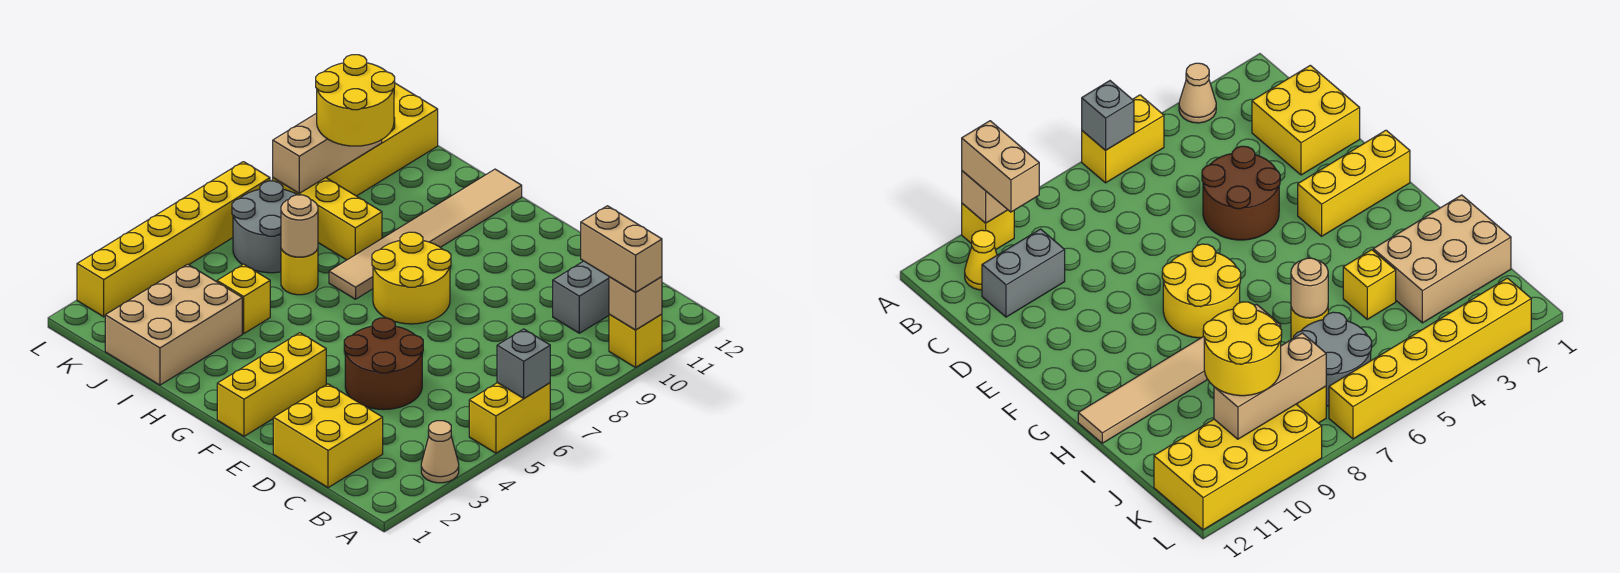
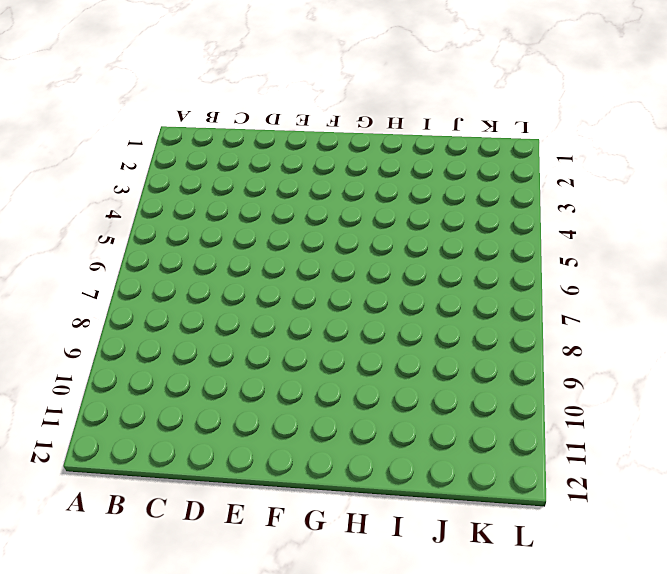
none -> tan 1x1 cone [421,421,459,483]
none -> yellow 1x2 brick [469,383,550,453]
none -> yellow 1x1 brick [609,314,662,367]

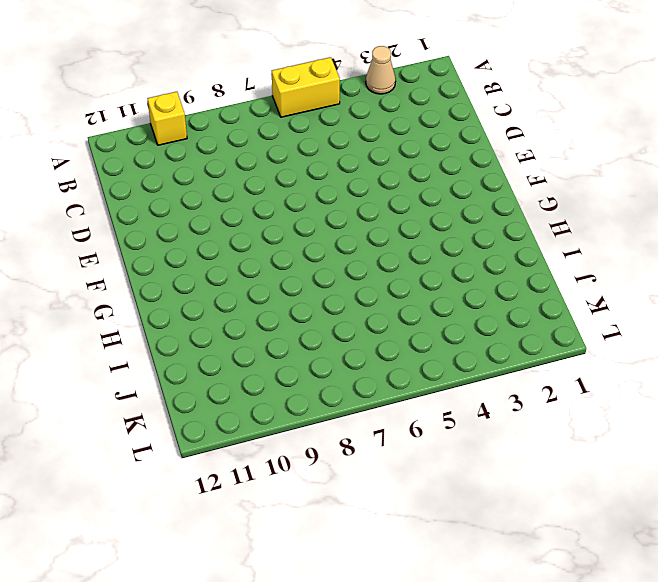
none -> yellow 1x1 cone [965,230,997,290]
none -> yellow 2x2 brick [273,384,383,488]
none -> grey 1x2 brick [553,261,609,333]

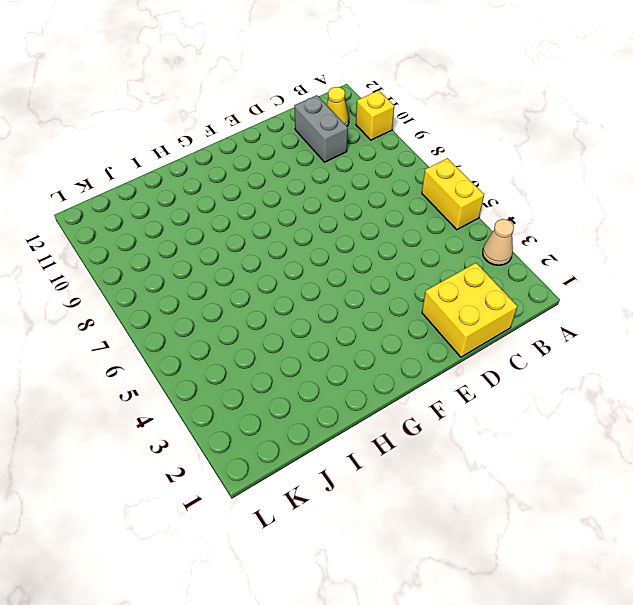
none -> brown 2x2 round brick [344,318,423,409]
none -> yellow 1x3 brick [217,333,326,436]
none -> yellow 2x2 round brick [372,232,451,324]

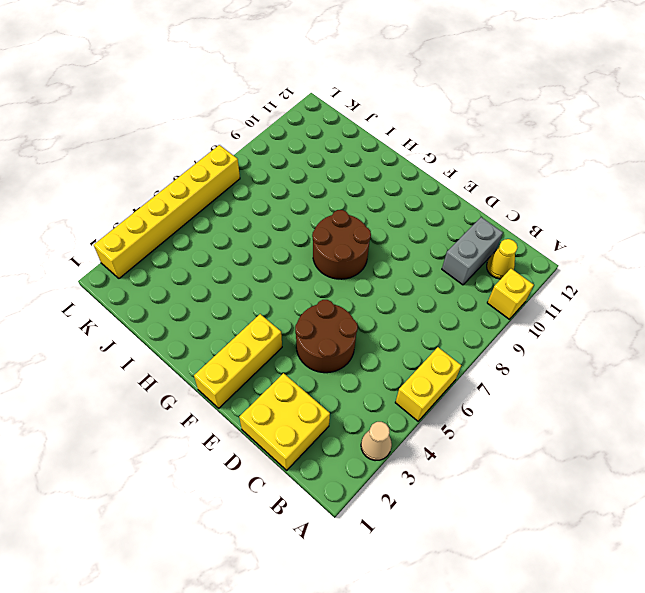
brown 2x2 round brick [312,210,371,279] -> yellow 2x2 round brick [372,232,451,324]
none -> tan 1x6 tile [329,169,522,299]
none -> tan 2x3 brick [105,264,242,385]
none -> yellow 1x1 brick [217,264,270,334]

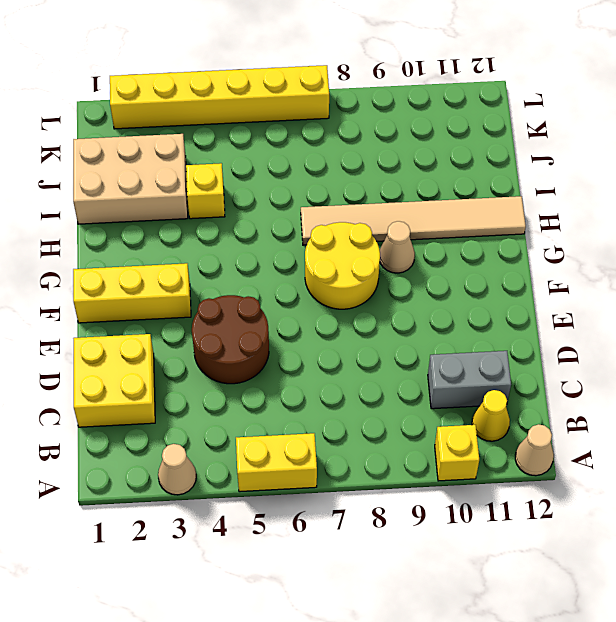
tan 1x1 cone [515,424,554,476] -> none
tan 1x1 cone [380,221,415,273] -> none
none -> yellow 1x1 round brick [281,249,318,295]
none -> yellow 1x3 brick [273,178,382,260]
none -> grey 2x2 round brick [232,181,297,273]

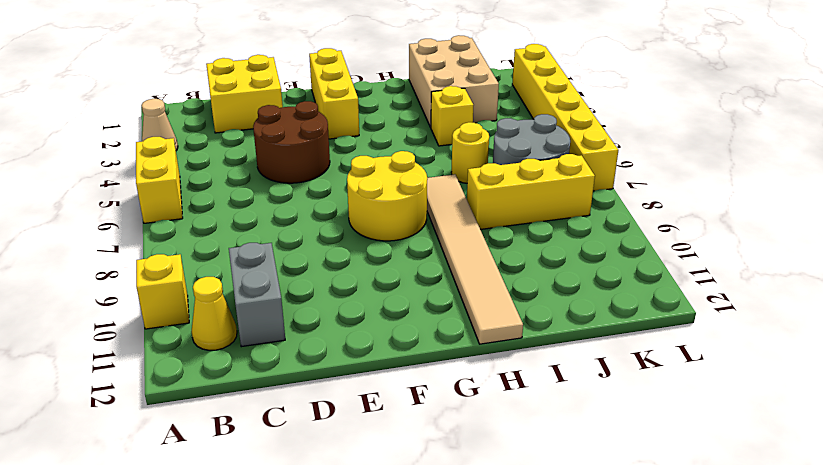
none -> yellow 2x4 brick [326,83,438,196]
none -> grey 1x1 brick [497,329,550,398]
none -> tan 1x1 brick [609,277,662,330]

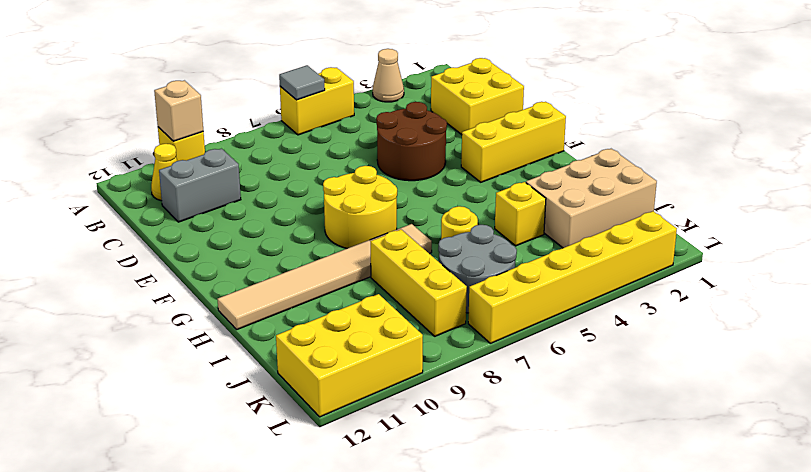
grey 1x1 tile [279,65,325,100] -> grey 1x1 brick [497,329,550,398]
yellow 2x3 brick [276,294,423,417] -> yellow 2x4 brick [326,83,438,196]
none -> tan 1x1 round brick [281,195,318,257]
none -> tan 1x3 brick [273,113,382,193]
none -> tan 1x2 brick [581,206,662,293]

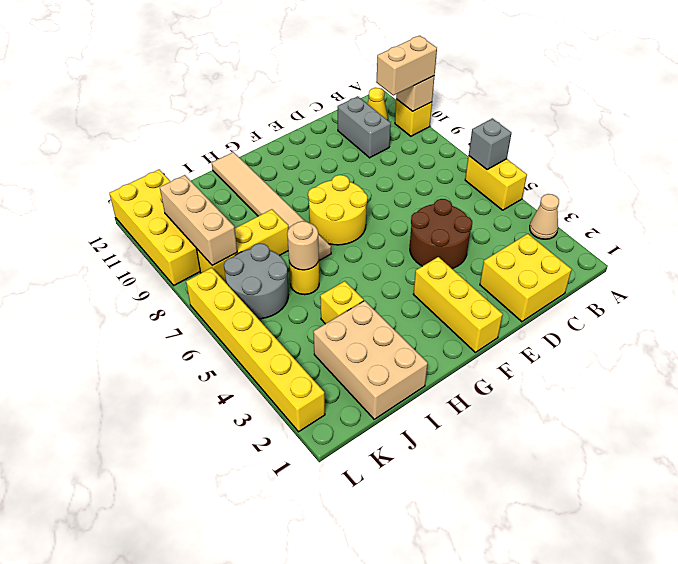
none -> yellow 2x2 round brick [316,55,395,146]

